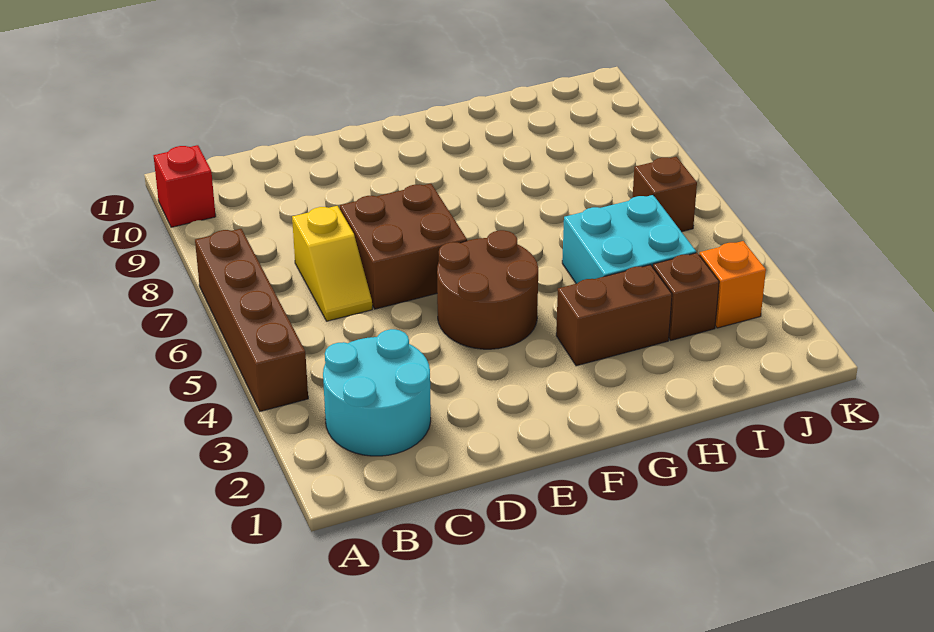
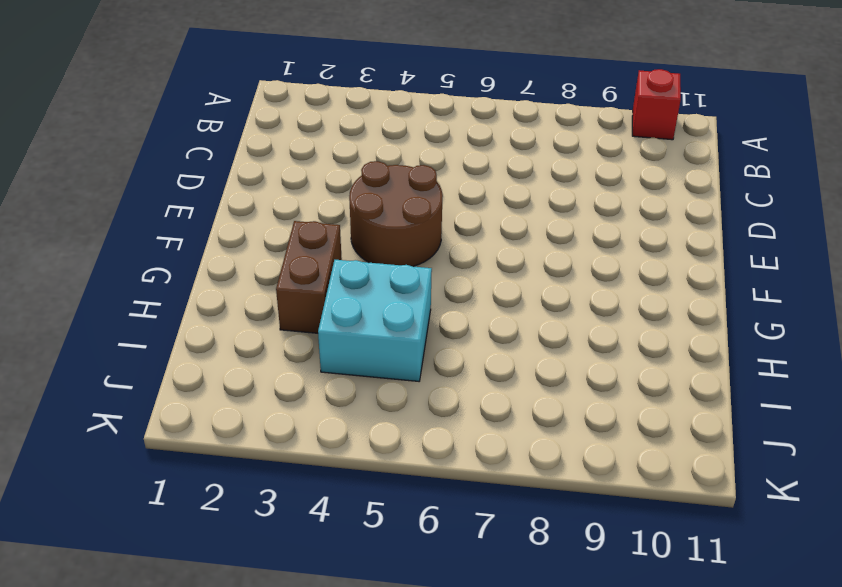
none -> brown 1x4 brick [195,229,308,411]
none -> cyan 2x2 round brick [323,329,431,456]

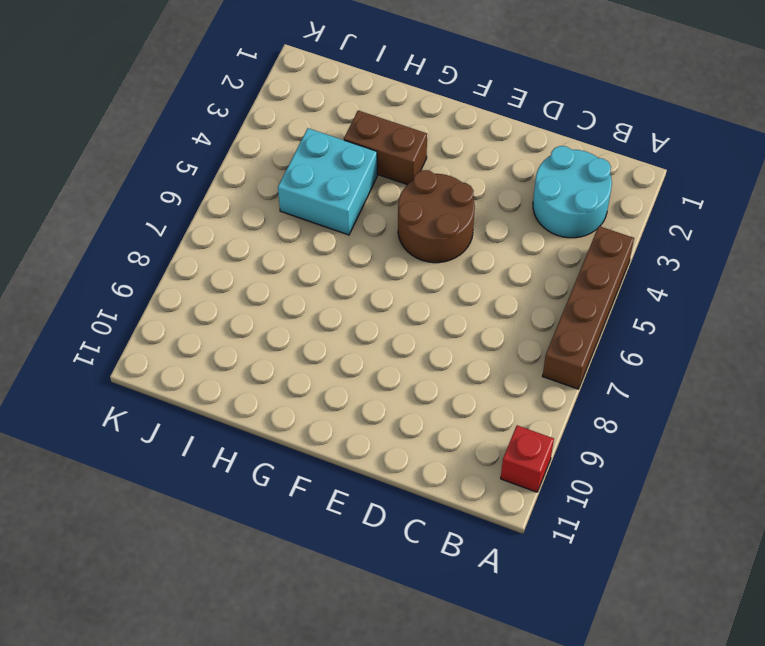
none -> yellow 1x2 slope [292,206,372,321]
none -> brown 2x2 brick [340,183,467,309]

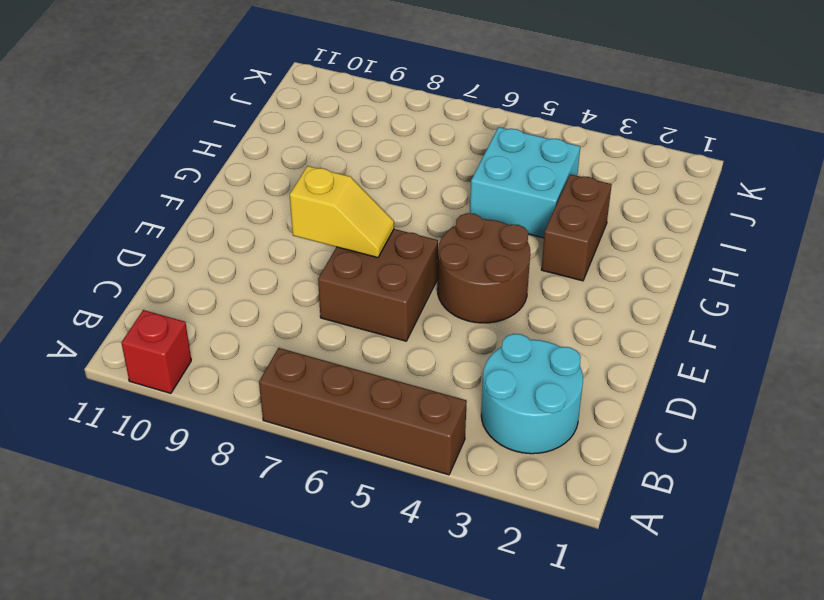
yellow 1x2 slope [290,166,394,258] -> yellow 1x2 slope moved to [292,206,372,321]
none -> brown 1x1 brick [653,253,719,340]
none -> orange 1x1 brick [699,241,766,328]

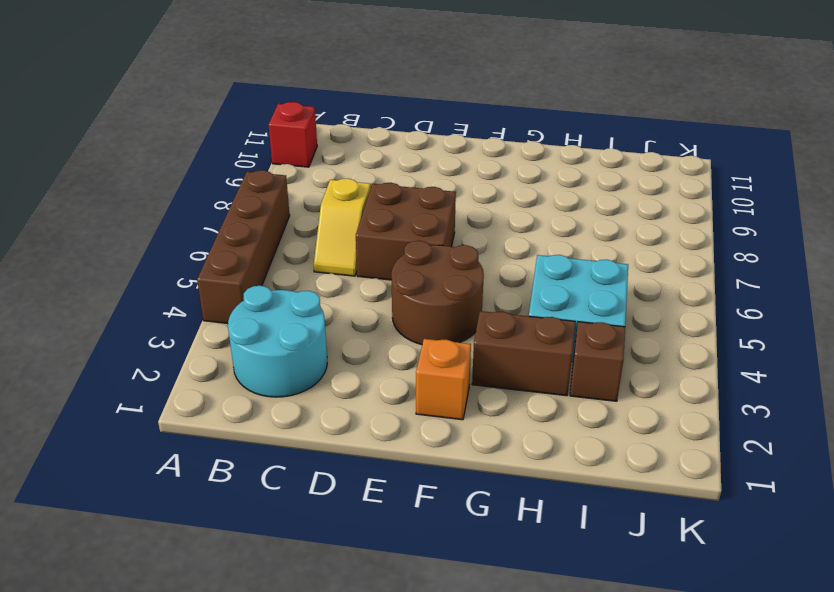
orange 1x1 brick [416,339,471,420] -> orange 1x1 brick moved to [699,241,766,328]
none -> brown 1x1 brick [633,157,697,232]

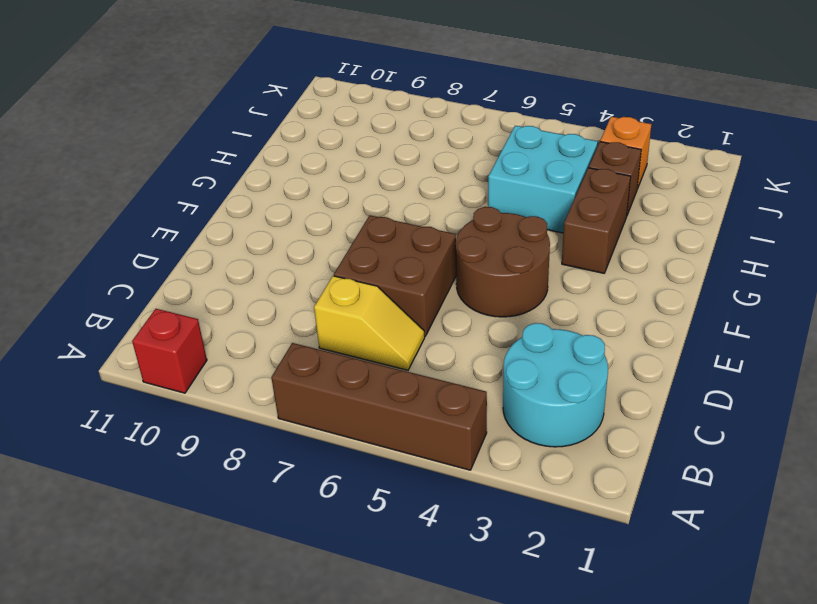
none -> brown 1x1 brick [633,157,697,232]

